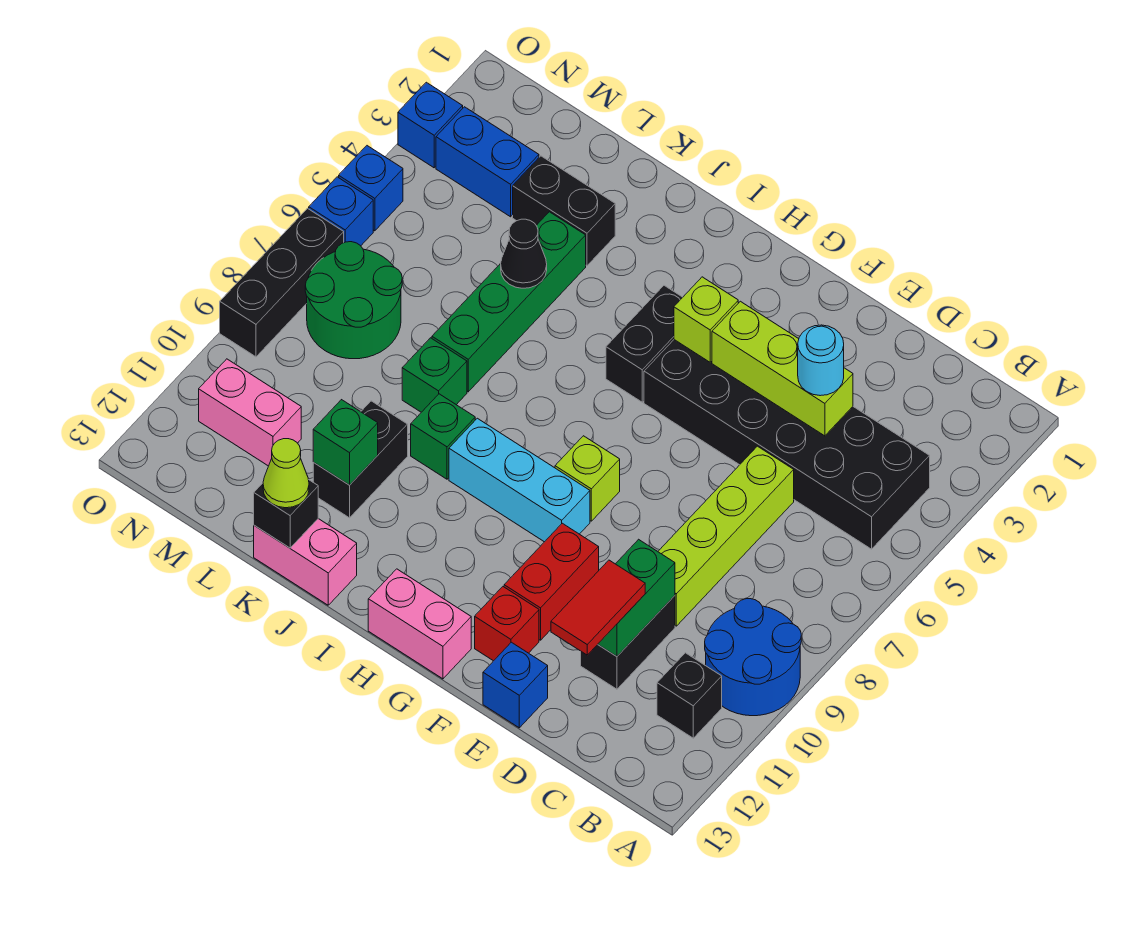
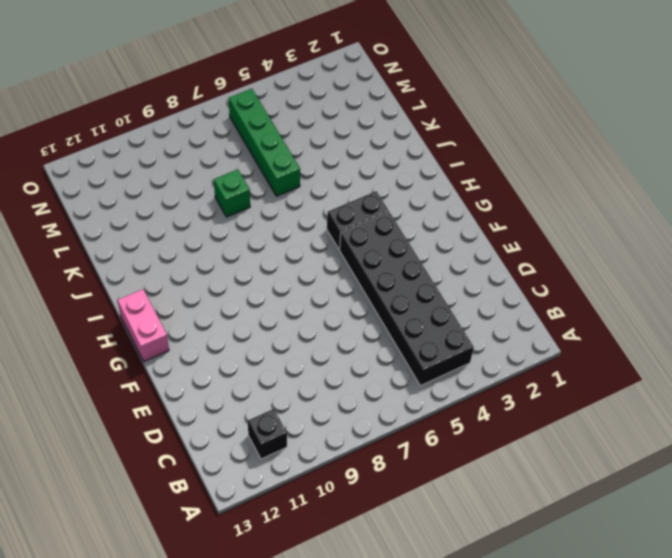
green 1x4 brick [229,89,300,196] -> green 1x4 brick turned to [432,212,586,392]
none -> blue 2x2 round brick [705,599,801,716]
none -> lime 1x4 brick [658,446,794,626]
none -> black 1x2 brick [581,596,675,689]
none -> blue 1x1 brick [483,642,548,728]

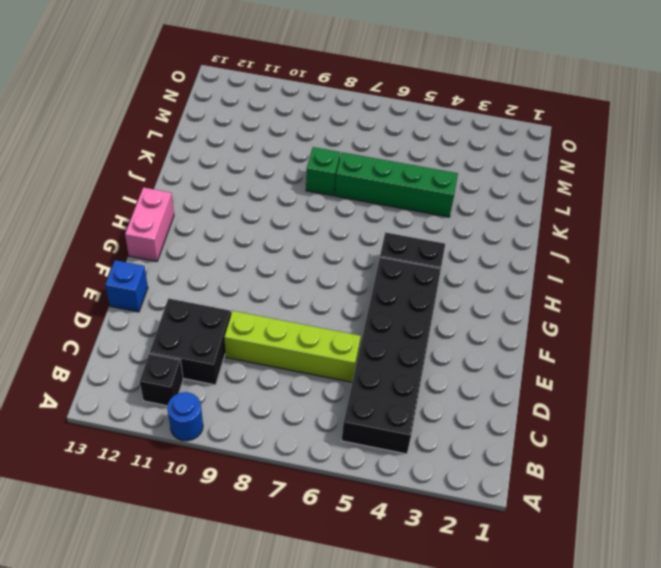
blue 1x1 round brick [167,392,203,441] -> blue 2x2 round brick [705,599,801,716]
black 2x2 brick [150,298,231,385] -> black 1x2 brick [581,596,675,689]
none -> red 1x2 brick [504,523,599,640]
none -> red 1x1 brick [475,587,539,661]
none -> lime 1x1 brick [555,436,620,521]
none -> cyan 1x3 brick [449,418,590,542]

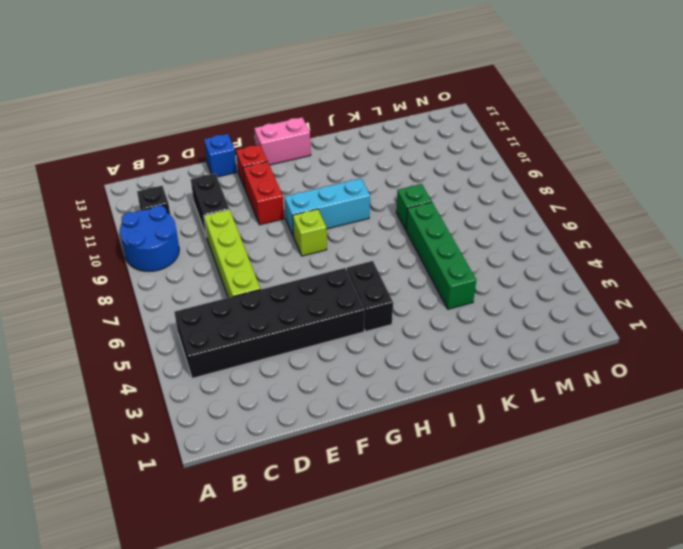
none -> green 1x1 brick [411,394,475,479]
none -> pink 1x2 brick [254,519,357,605]
none -> black 1x2 brick [513,156,615,266]
none -> black 1x2 brick [313,401,408,518]

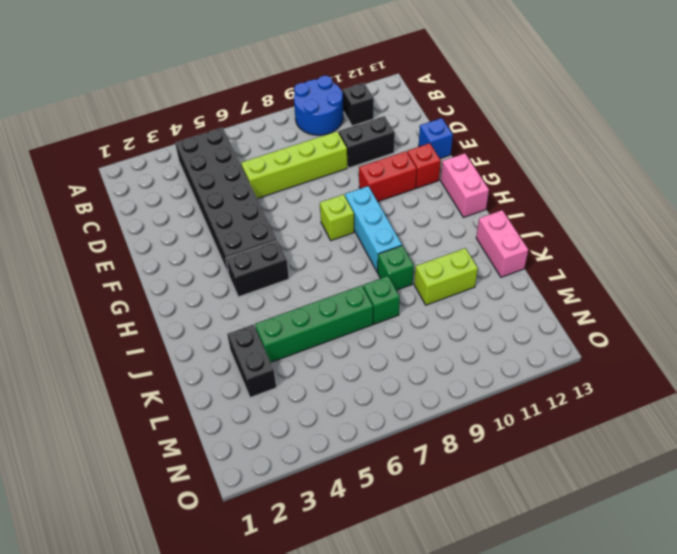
lime 1x2 brick [414,248,478,305] -> black 1x2 brick [313,401,408,518]
none -> blue 1x2 brick [436,107,539,217]
none -> green 2x2 round brick [305,242,402,359]
none -> pink 1x2 brick [199,359,301,466]
none -> blue 1x1 brick [398,82,463,168]

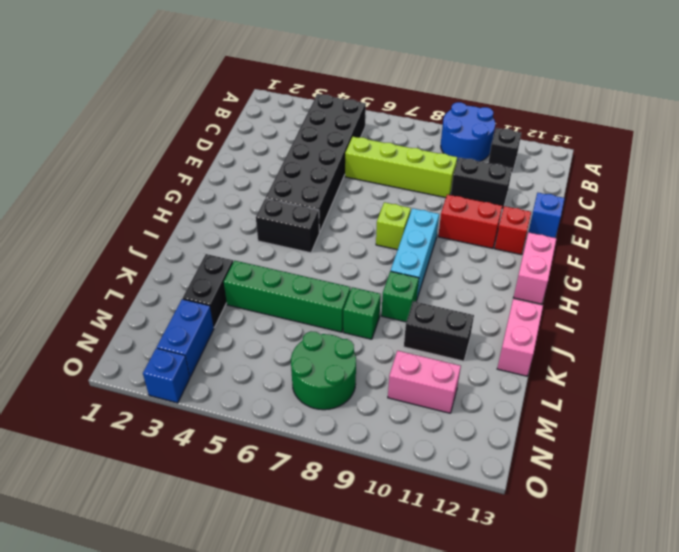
pink 1x2 brick [388,351,461,413] -> pink 1x2 brick turned to [199,359,301,466]
none -> blue 1x1 brick [339,146,403,231]
none -> blue 1x1 brick [309,177,373,246]
none -> black 1x3 brick [220,208,344,357]
none -> lime 1x3 brick [712,301,853,436]

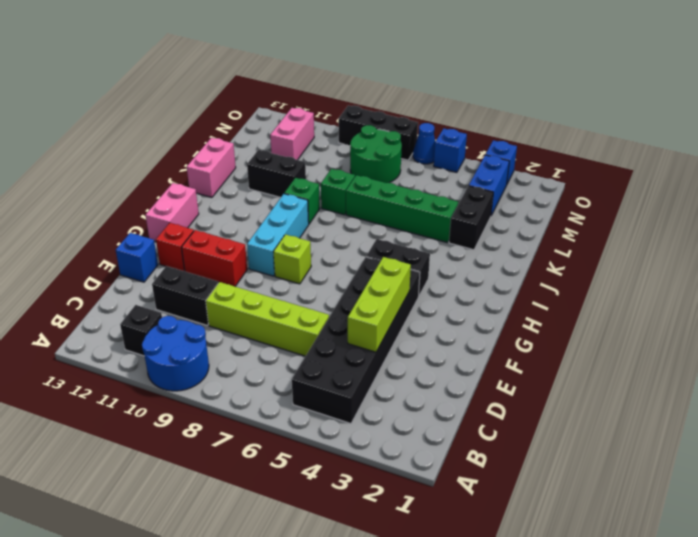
blue 1x1 cone [413,123,435,164] -> blue 1x1 brick [309,177,373,246]
none -> green 1x2 brick [598,539,675,656]
none -> lime 1x1 brick [674,277,738,362]
none -> black 1x1 cone [501,219,547,288]
none -> green 1x1 brick [313,400,378,485]

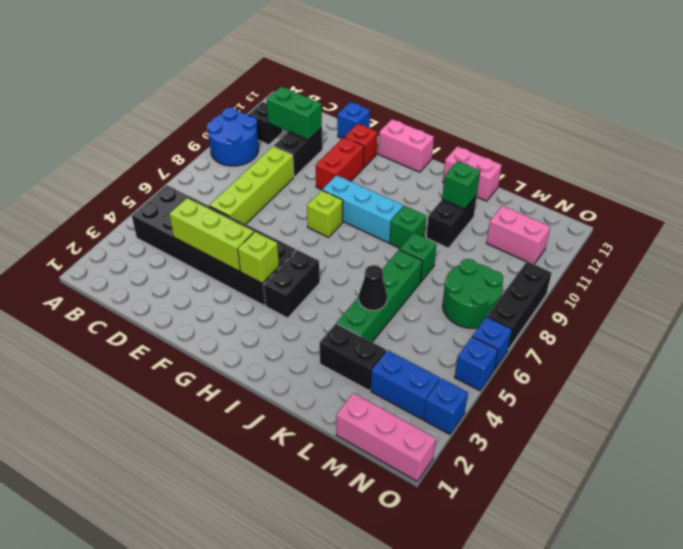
green 1x2 brick [267,87,322,140] -> green 1x2 brick turned to [598,539,675,656]
pink 1x3 brick [336,393,436,481] -> none
none -> black 1x1 brick [254,480,318,548]
none -> cyan 1x1 round brick [798,325,844,396]
none -> red 1x2 tile [551,560,645,655]
none -> lime 1x1 cone [263,439,309,508]

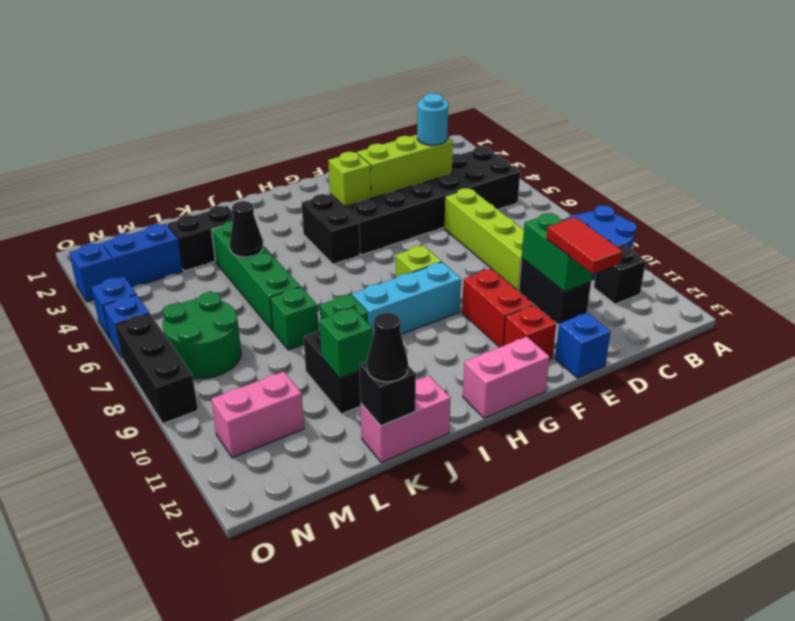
black 1x1 cone [367,313,408,382] -> lime 1x1 cone [263,439,309,508]

